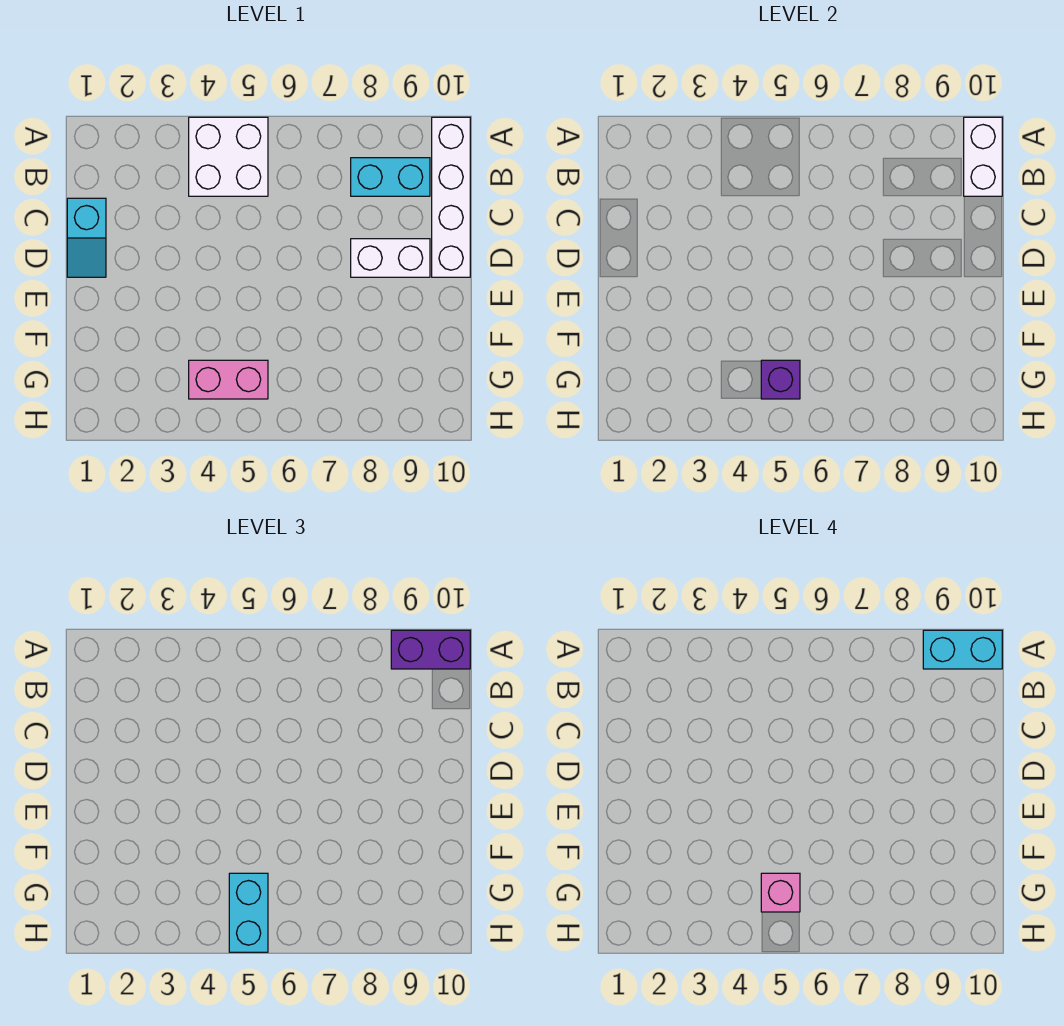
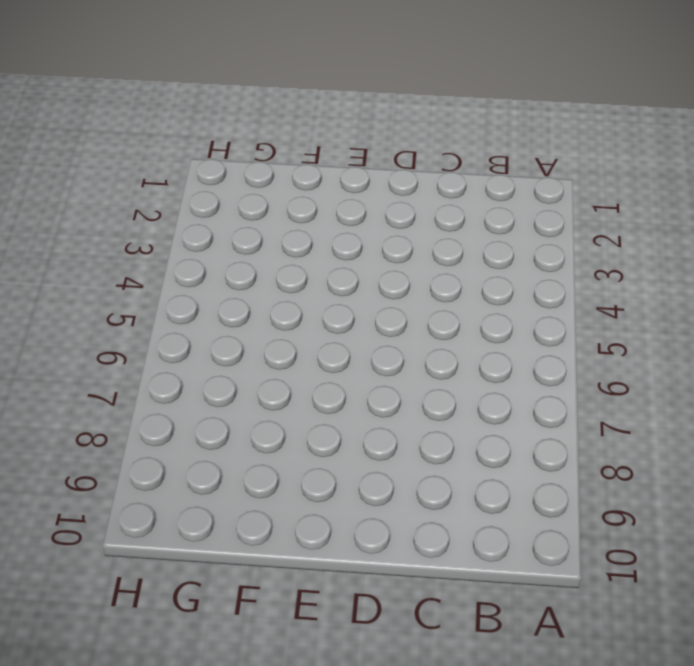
none -> white 2x2 brick [189,117,268,196]
none -> white 1x4 brick [432,117,470,277]
none -> cyan 1x2 brick [351,158,430,196]

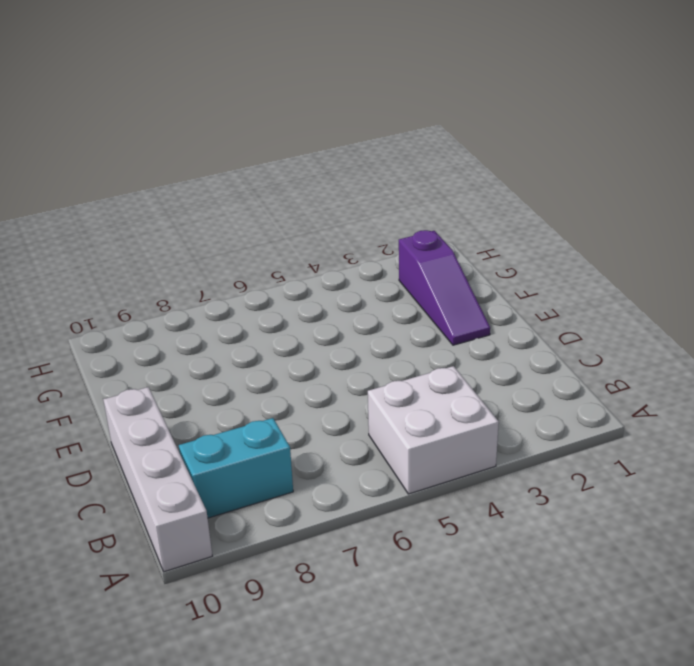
purple 1x3 slope [399,230,490,345] -> none
none -> cyan 1x2 slope [67,198,106,277]
none -> white 1x2 brick [351,239,430,277]
none -> pink 1x2 brick [189,360,268,399]

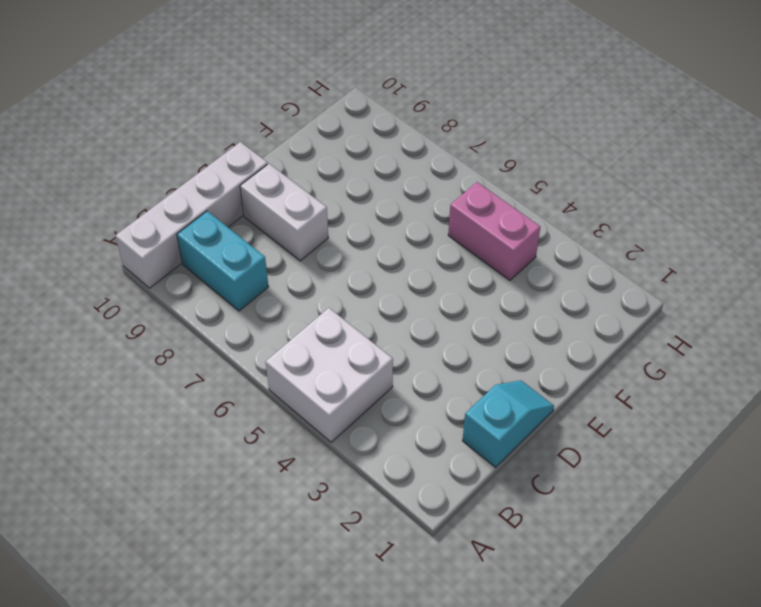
none -> white 1x2 brick [964,117,1002,196]
none -> purple 1x1 brick [761,360,800,399]
none -> purple 1x2 brick [391,630,470,669]

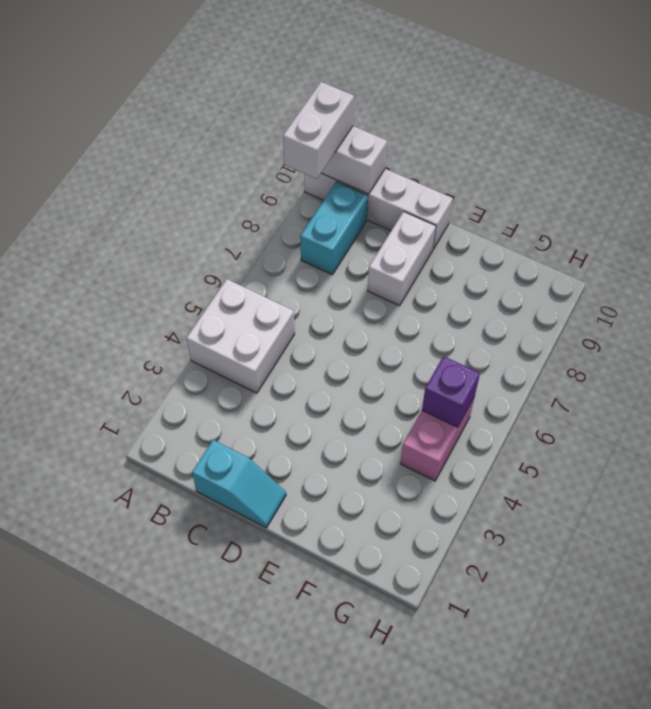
white 1x2 brick [283,82,354,179] -> purple 1x2 brick [391,630,470,669]
none -> cyan 1x2 brick [229,873,268,952]
none -> cyan 1x2 brick [923,630,1002,669]
none -> pink 1x1 brick [761,873,800,912]

